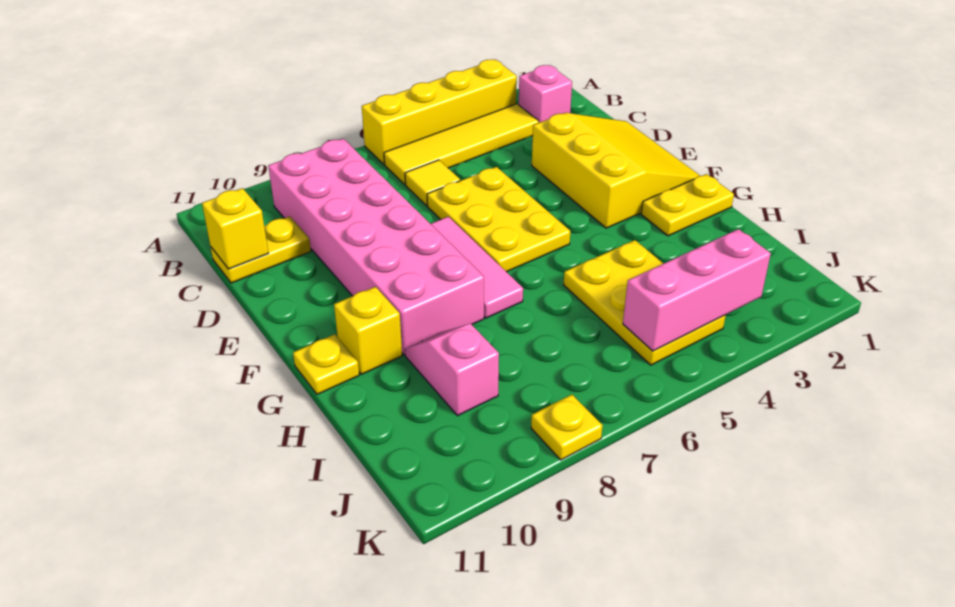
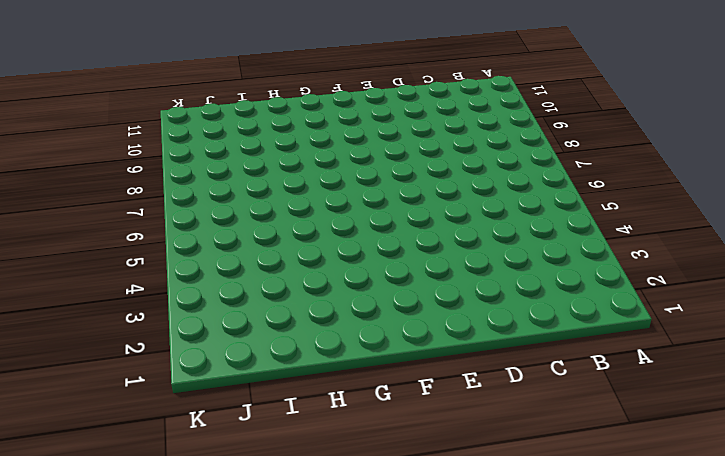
none -> yellow 1x4 brick [362,59,517,164]
none -> pink 1x1 brick [519,65,572,123]
none -> yellow 1x4 tile [384,104,539,185]

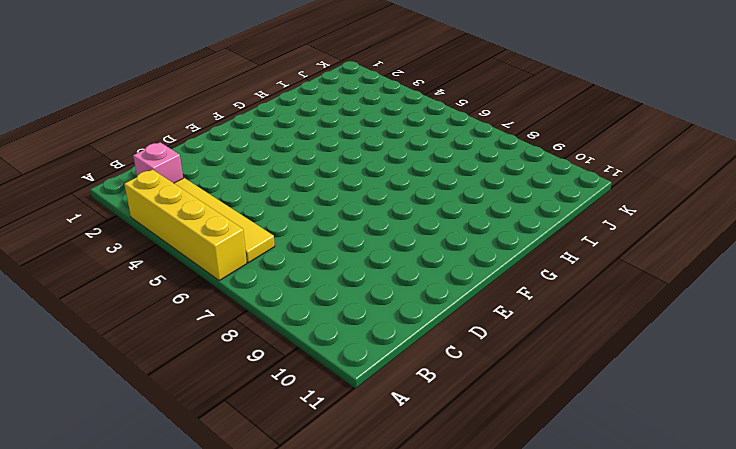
none -> pink 2x6 brick [268,139,484,355]
none -> yellow 1x1 tile [405,160,460,206]
none -> yellow 1x2 plate [211,216,311,283]

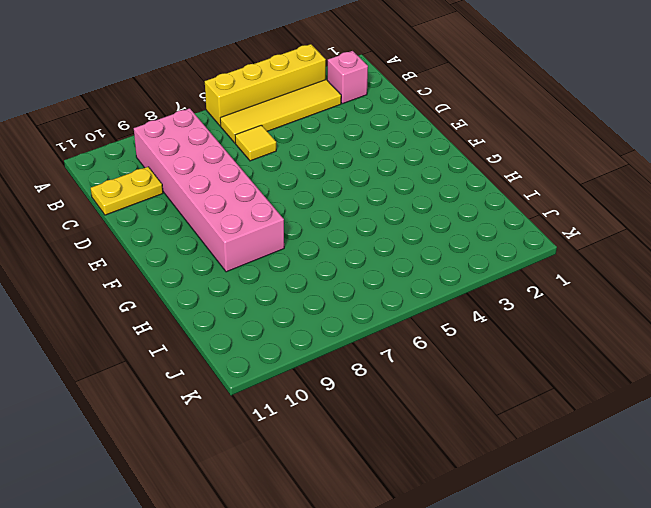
none -> yellow 3x3 slope [532,113,700,228]
none -> yellow 2x3 plate [427,167,570,272]
none -> pink 1x3 tile [431,217,523,318]

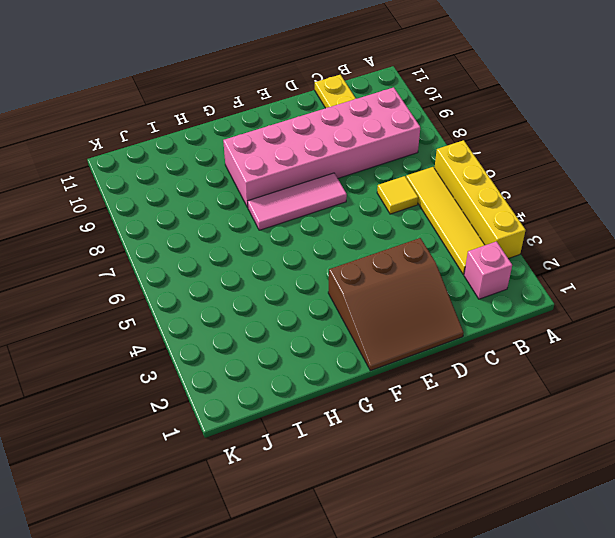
brown 3x3 slope [328,238,464,371] -> yellow 3x3 slope [532,113,700,228]
none -> yellow 2x3 plate [427,167,570,272]
none -> yellow 1x2 plate [641,174,734,236]
none -> yellow 1x1 brick [334,287,402,374]

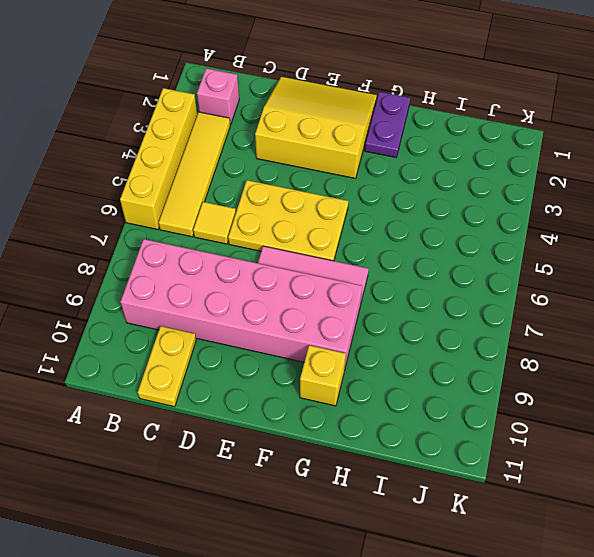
purple 1x2 plate [365,92,410,157] -> yellow 1x2 plate [641,174,734,236]
none -> yellow 1x1 plate [293,334,359,394]
none -> yellow 2x3 plate [564,240,726,365]
none -> pink 1x2 slope [405,324,499,416]

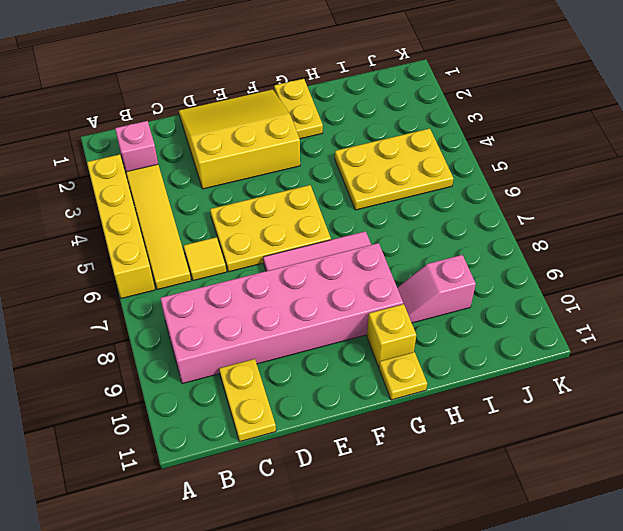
none -> yellow 1x1 plate [531,395,603,460]
none -> yellow 1x1 brick [202,188,268,269]
none -> pink 1x3 brick [623,229,771,351]

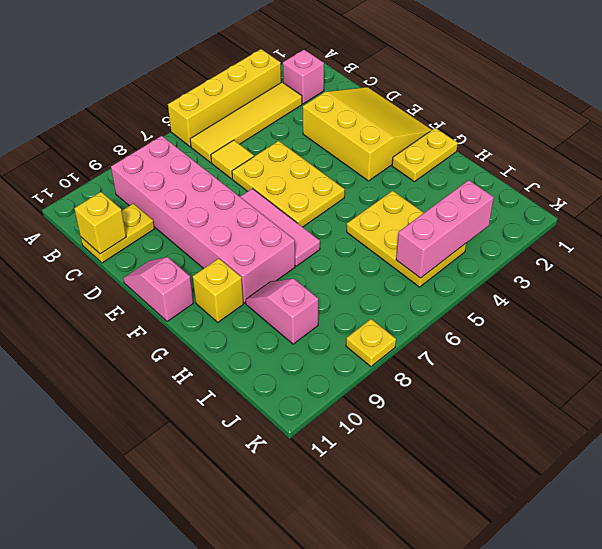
pink 1x2 slope [123,257,193,322] -> none
none -> yellow 1x1 plate [293,334,359,394]

